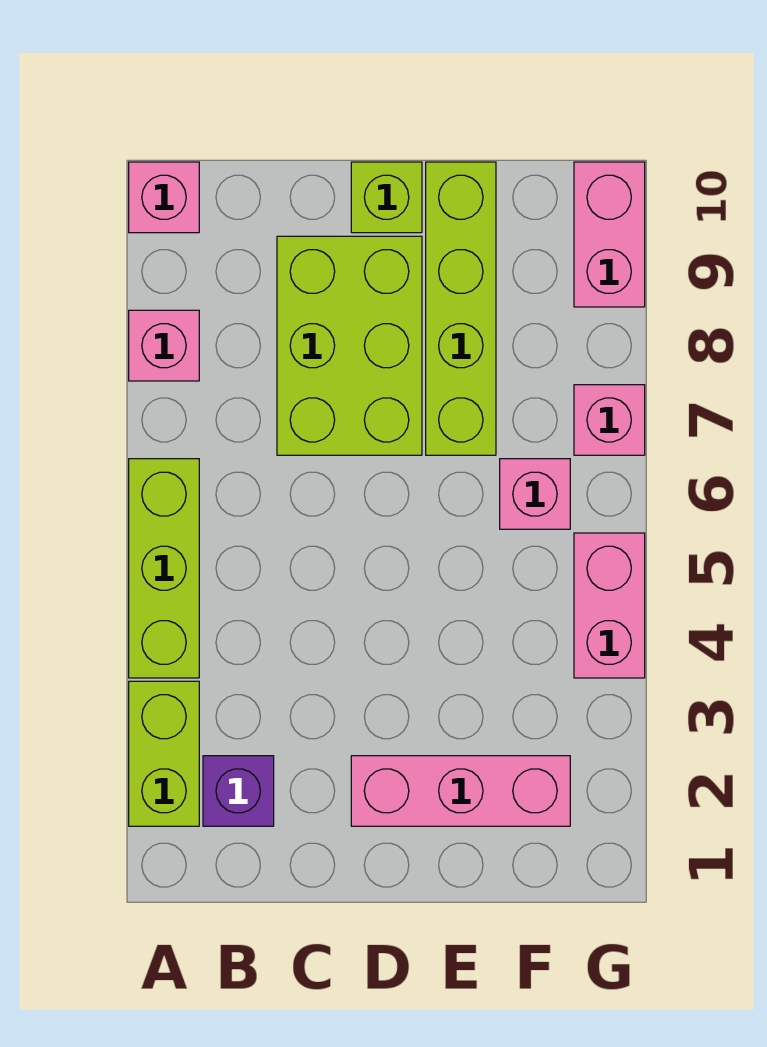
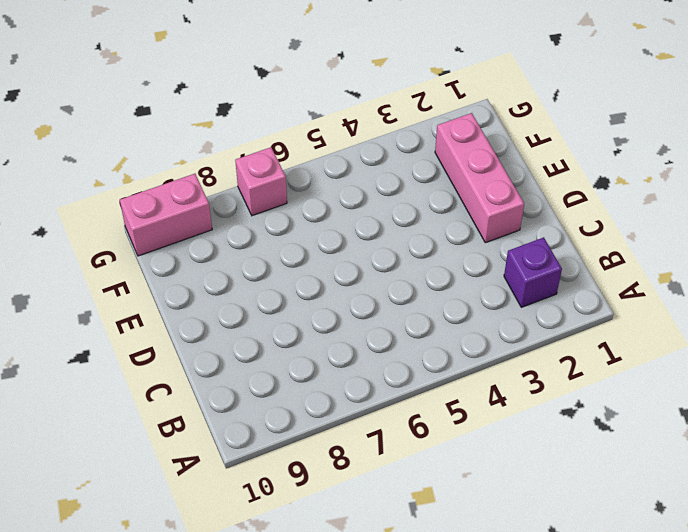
none -> lime 1x2 brick [129,681,199,826]
none -> lime 1x3 brick [129,459,199,678]
none -> pink 1x1 brick [129,310,199,381]

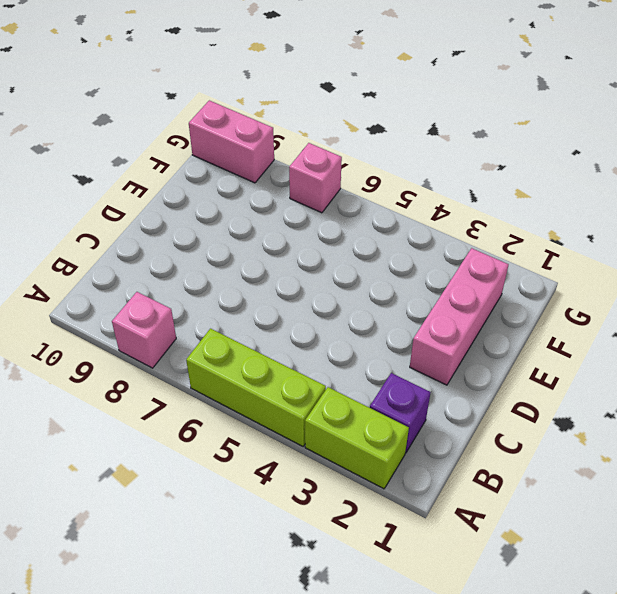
none -> pink 1x1 brick [129,162,199,233]
none -> lime 2x3 brick [277,236,422,455]
none -> lime 1x1 brick [351,162,422,233]

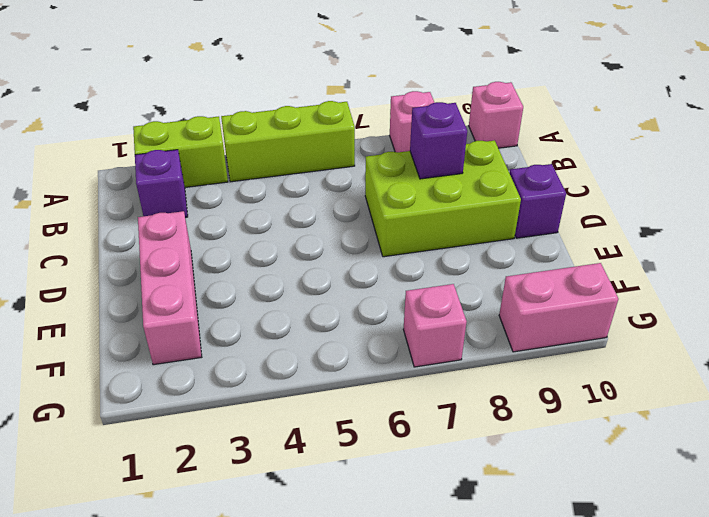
purple 1x1 brick [410,102,467,179] -> none
purple 1x1 brick [509,164,566,238] -> lime 1x1 brick [351,162,422,233]
none -> lime 1x4 brick [426,162,496,455]
none -> pink 1x1 brick [500,459,570,529]
none -> pink 1x2 brick [574,533,645,678]

